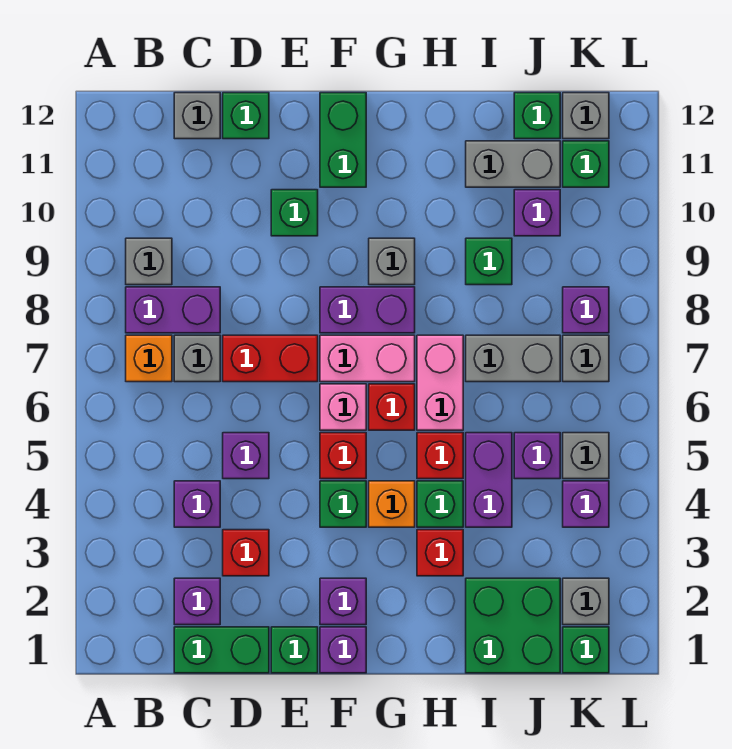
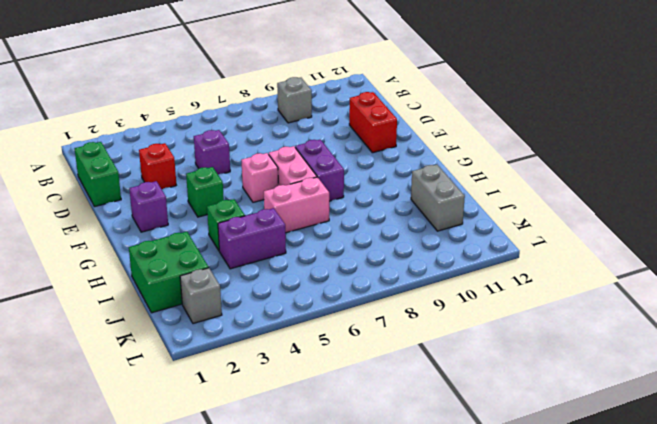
red 1x2 brick [349,92,397,153] -> red 1x2 brick moved to [223,335,318,382]
none -> orange 1x1 brick [126,335,172,382]
none -> purple 1x2 brick [126,287,220,333]
none -> purple 1x1 brick [174,578,220,625]
none -> purple 1x1 brick [174,481,220,527]

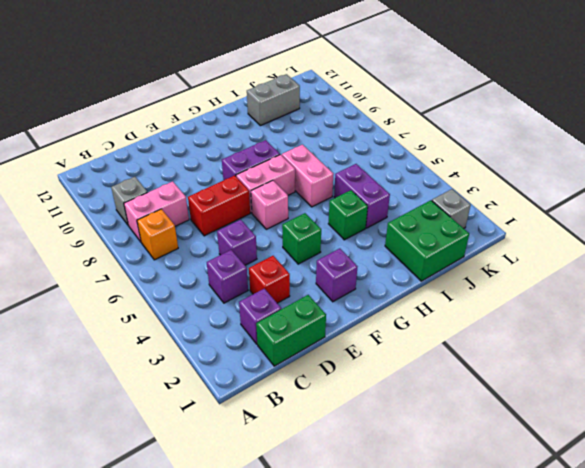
pink 1x2 brick [124,181,189,242] -> purple 1x2 brick [126,287,220,333]
none -> grey 1x1 brick [174,335,220,382]
none -> grey 1x1 brick [174,93,220,139]
none -> green 1x1 brick [223,93,269,139]
none -> green 1x1 brick [271,627,318,673]

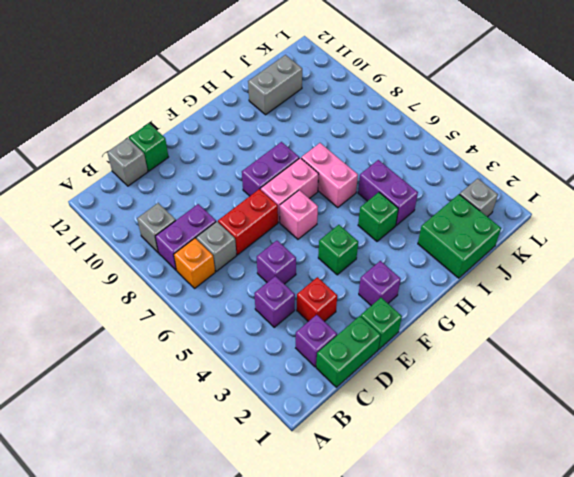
none -> green 1x1 brick [271,190,318,236]
none -> purple 1x1 brick [320,627,366,673]
none -> red 1x1 brick [320,433,366,479]
none -> green 1x2 brick [320,93,366,187]

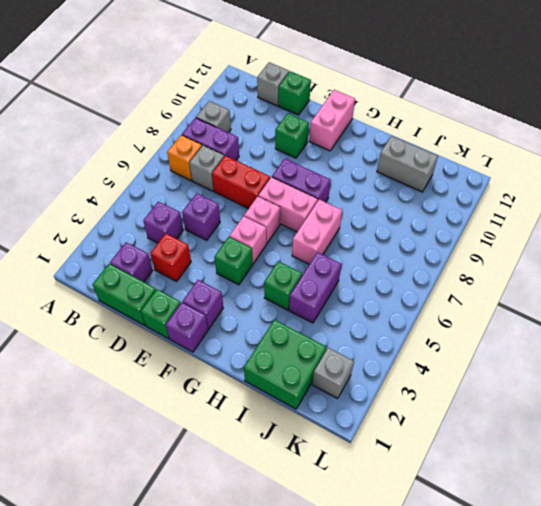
pink 1x1 brick [230,216,267,264] -> red 1x1 brick [320,433,366,479]
pink 1x2 brick [309,90,355,151] -> green 1x2 brick [320,93,366,187]
none -> orange 1x1 brick [369,481,415,527]
none -> red 1x1 brick [369,384,415,430]
none -> grey 1x1 brick [369,238,415,285]
none -> red 1x1 brick [417,530,463,576]

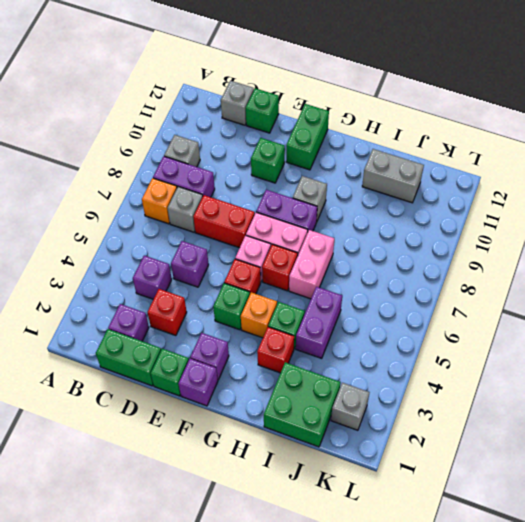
none -> red 1x1 brick [417,433,463,479]
none -> grey 1x2 brick [466,335,560,382]
none -> green 1x1 brick [466,238,512,285]
none -> purple 1x1 brick [514,433,560,479]

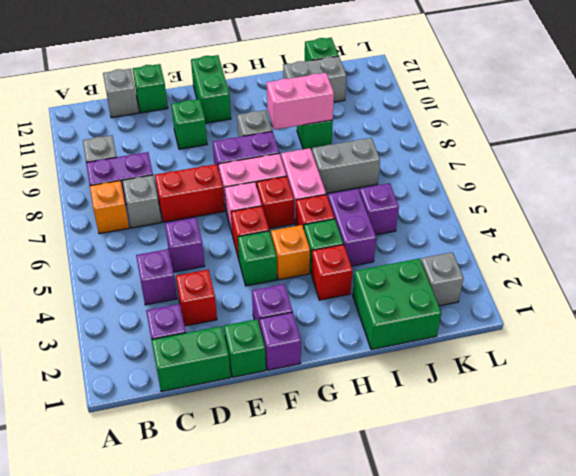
pink 1x2 brick [267,73,334,130] -> none
none -> purple 1x1 brick [514,190,560,236]
none -> green 1x1 brick [563,627,609,673]
none -> purple 1x1 brick [563,481,609,527]
none -> grey 1x1 brick [563,433,609,479]

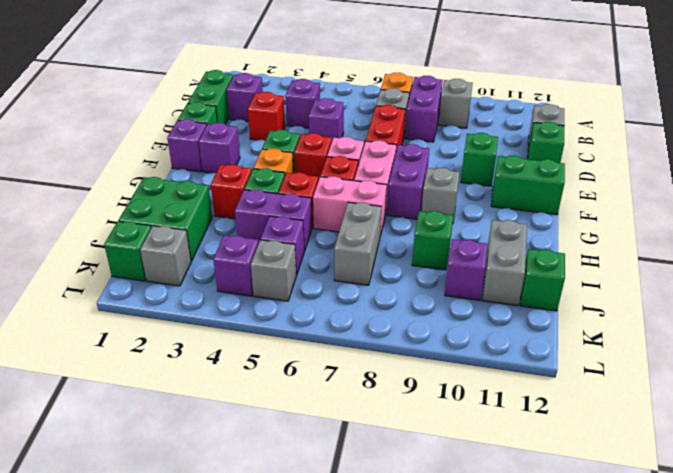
none -> grey 1x1 brick [563,335,609,382]
none -> purple 1x1 brick [563,287,609,333]
none -> green 1x1 brick [563,141,609,187]
none -> grey 1x1 brick [563,93,609,139]

